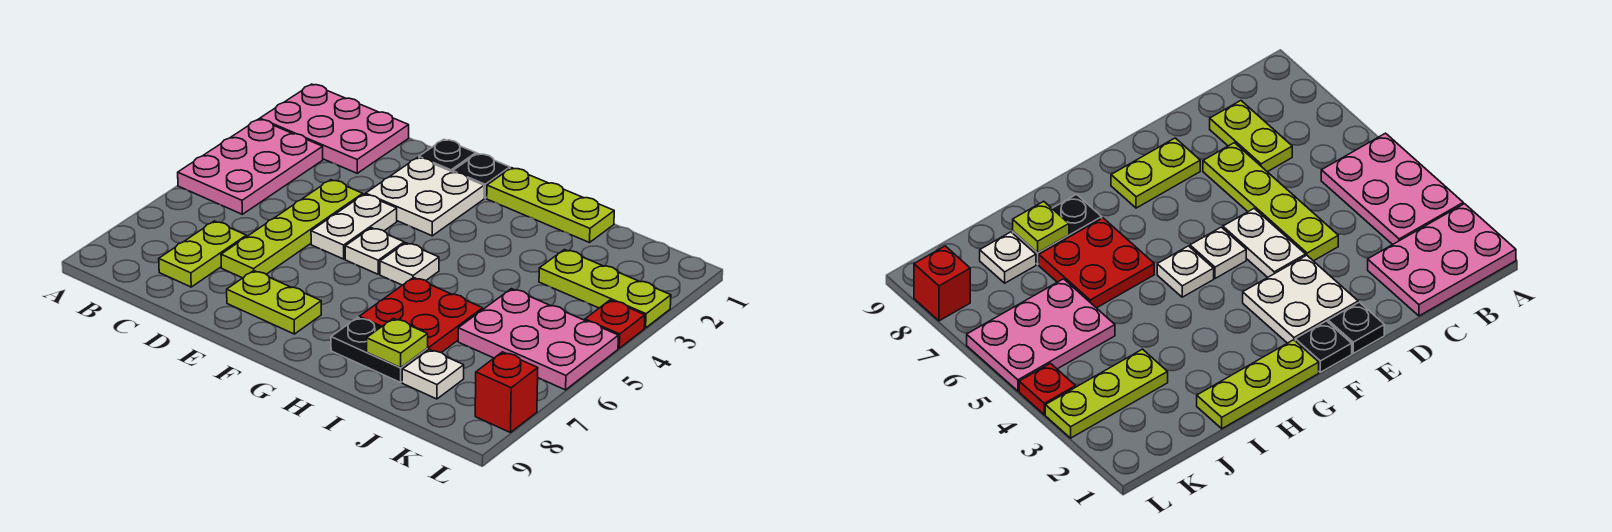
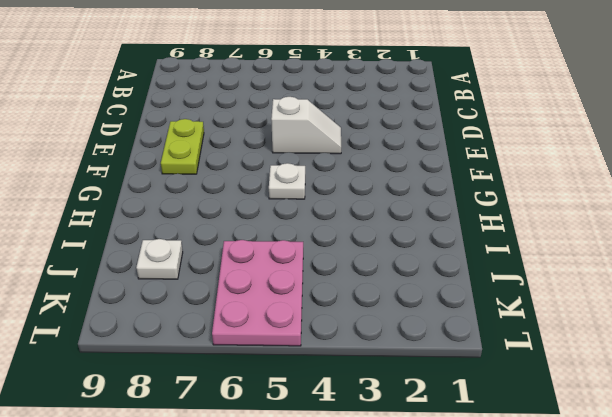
white 1x2 slope [271,97,341,154] -> white 1x2 plate [311,194,397,259]
none -> pink 2x3 plate [260,84,409,173]
none -> pink 2x3 plate [178,119,323,214]
none -> lime 1x2 plate [159,221,246,287]

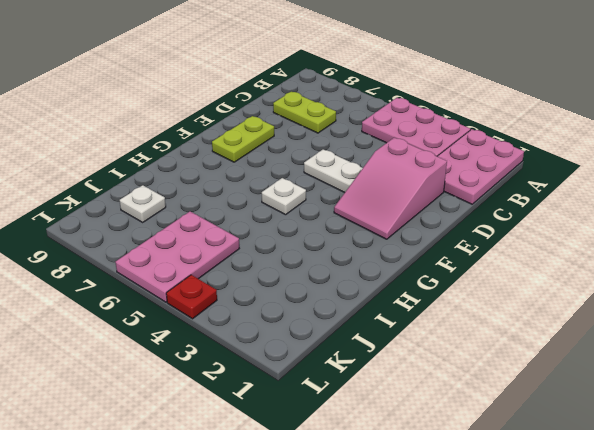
pink 2x3 slope [334,138,447,239] -> white 2x2 plate [366,157,484,236]
none -> lime 1x4 plate [221,180,363,278]
none -> black 1x1 plate [419,139,476,172]
none -> black 1x1 plate [453,153,510,198]

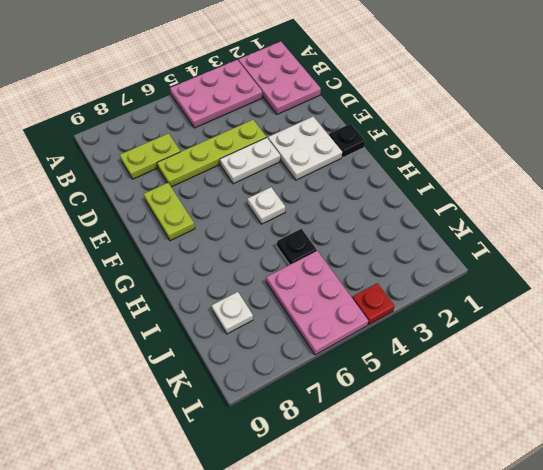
black 1x1 plate [277,229,317,265] -> black 1x1 plate moved to [419,139,476,172]
none -> white 1x1 plate [345,228,404,274]
none -> lime 1x3 plate [487,168,614,243]
none -> red 2x2 plate [359,277,483,353]

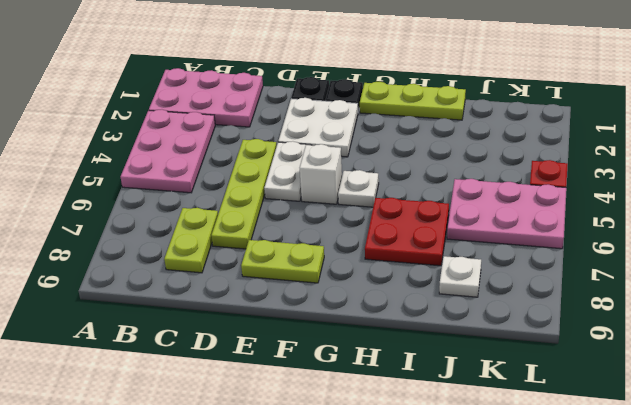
white 1x1 brick [300,144,342,204] -> white 1x1 plate [345,228,404,274]
none -> black 1x2 plate [331,317,428,382]
none -> lime 1x3 plate [539,250,671,328]
none -> red 1x1 brick [475,352,538,432]

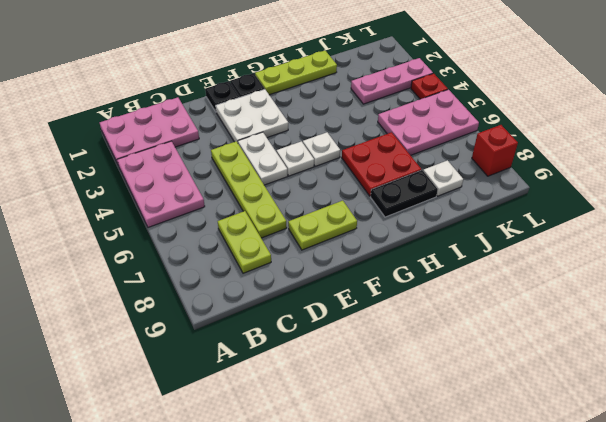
pink 1x3 plate [351,58,433,104] -> lime 1x3 plate [539,250,671,328]
none -> lime 1x1 plate [366,318,428,368]

